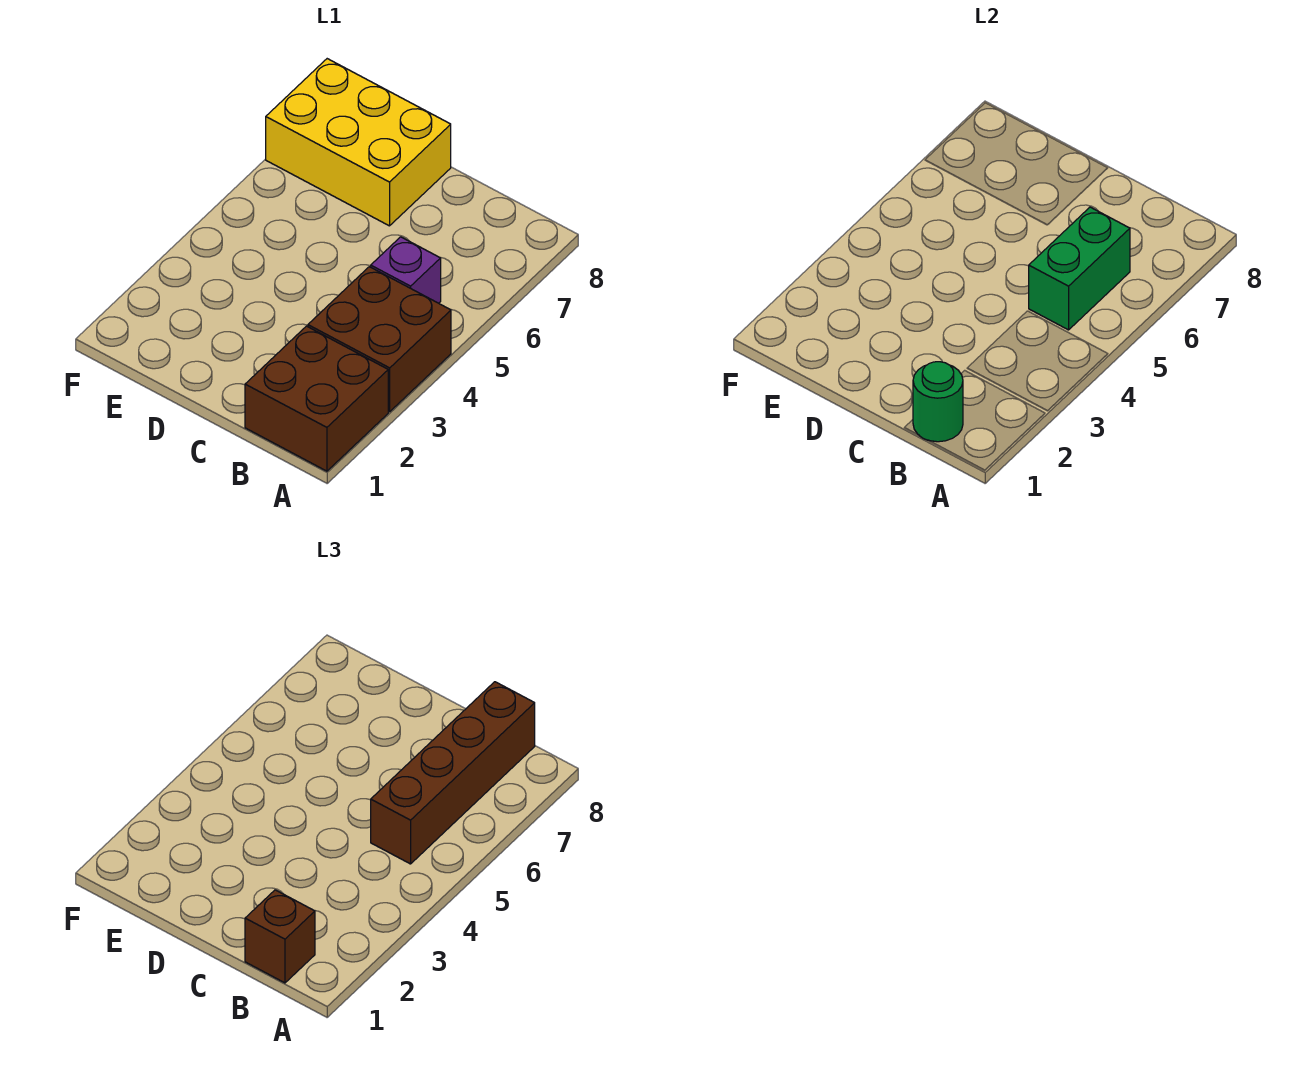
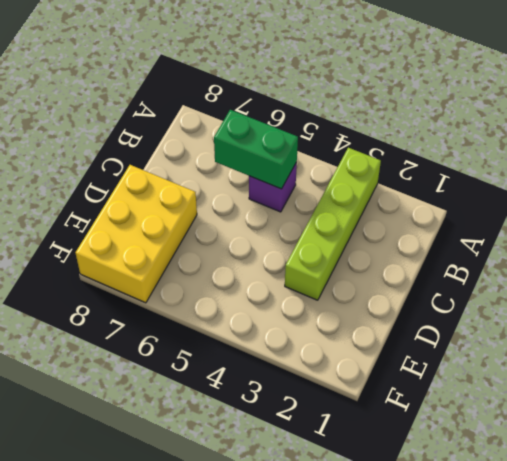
lime 1x4 brick [285,148,381,300] -> brown 2x2 brick [308,267,451,412]
none -> brown 2x2 brick [245,326,388,471]
none -> green 1x1 round brick [913,362,963,442]

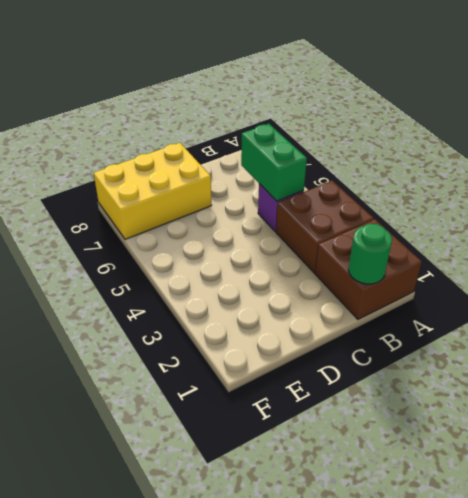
none -> brown 1x1 brick [245,890,315,983]
none -> brown 1x4 brick [371,682,535,864]

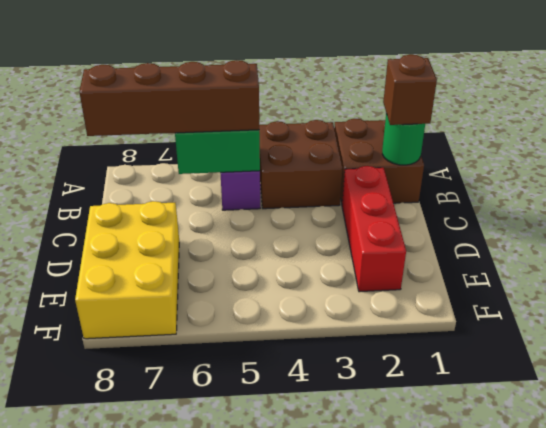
red 1x3 brick [342,166,406,292] -> none

